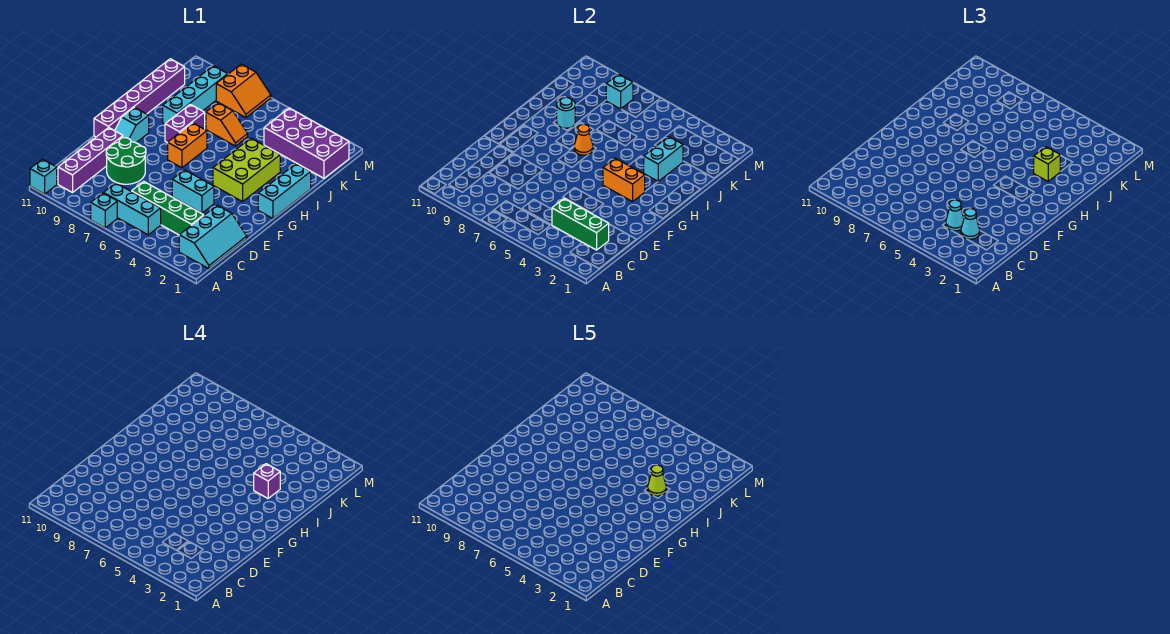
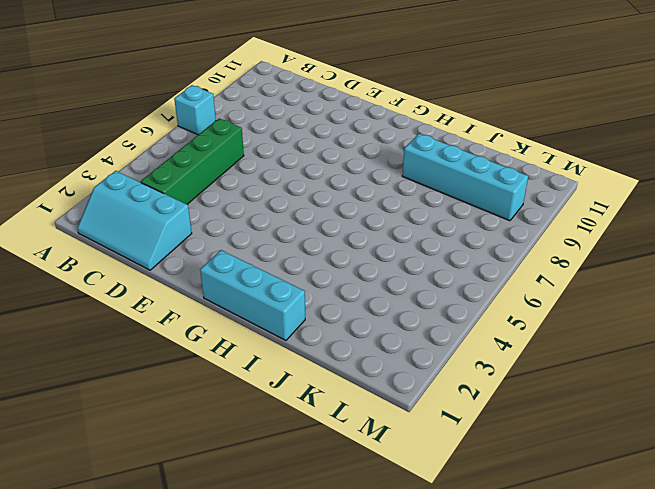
none -> cyan 1x1 brick [30,159,57,194]
none -> cyan 1x3 brick [104,183,161,235]
none -> purple 1x4 brick [58,127,123,193]

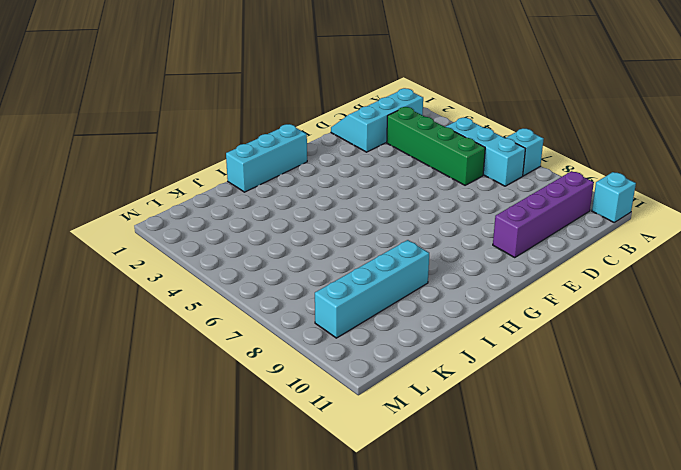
none -> green 2x2 round brick [106,138,146,184]
none -> cyan 1x2 brick [172,170,214,213]
none -> cyan 1x2 slope [115,107,149,143]

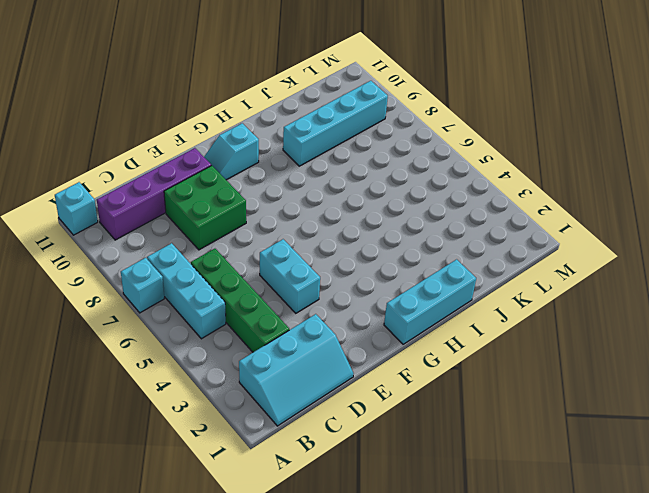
green 2x2 brick [164,165,246,250] -> green 2x2 round brick [106,138,146,184]
none -> purple 1x6 brick [94,59,185,137]
none -> lime 2x3 brick [213,138,280,202]
none -> orange 1x2 brick [168,123,207,168]

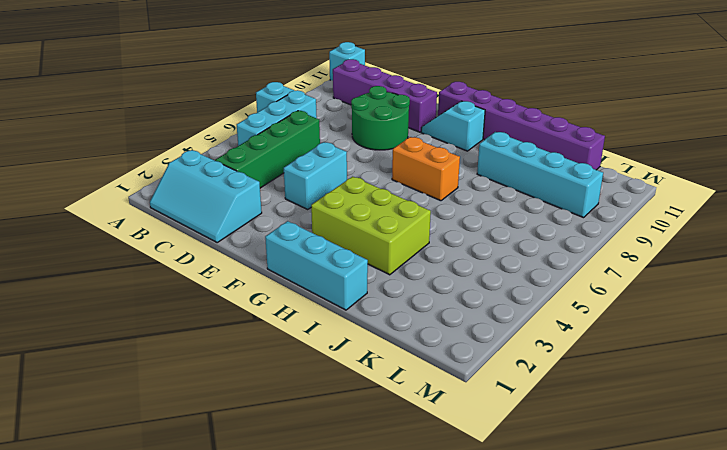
none -> purple 1x2 brick [165,104,205,143]
none -> orange 1x2 slope [206,103,248,146]
none -> purple 2x4 brick [264,108,349,178]

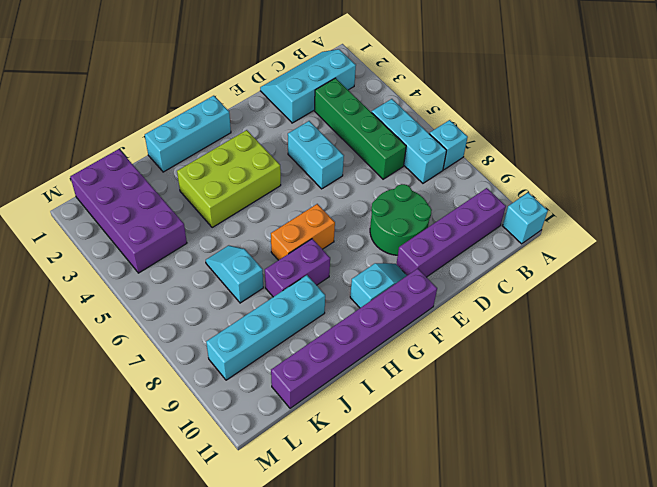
cyan 1x2 slope [206,245,263,303] -> orange 1x2 slope [206,103,248,146]
none -> orange 2x2 slope [216,64,271,118]
none -> green 1x3 brick [552,199,609,250]
none -> orange 1x2 brick [603,158,645,202]

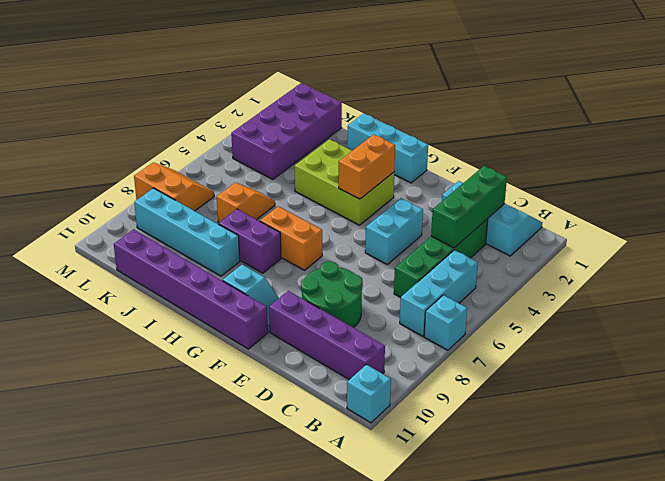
none -> orange 1x1 cone [574,124,593,155]
none -> cyan 1x2 brick [644,137,683,181]
none -> cyan 1x1 round brick [557,97,575,128]

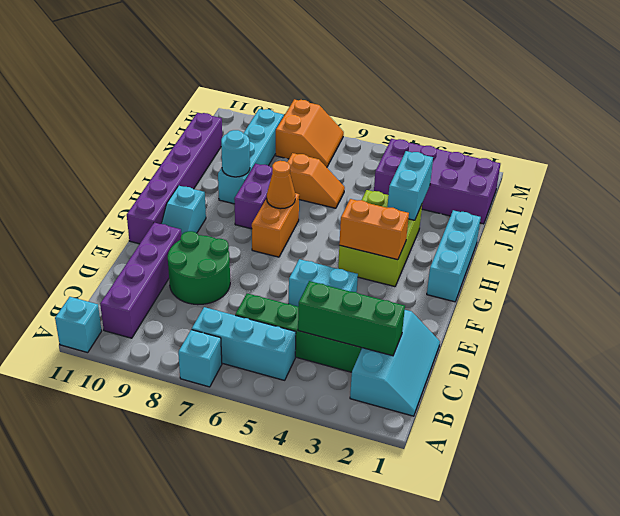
none -> cyan 1x1 brick [606,74,633,109]
none -> cyan 1x1 cone [961,209,980,239]
none -> cyan 1x1 cone [946,200,964,231]

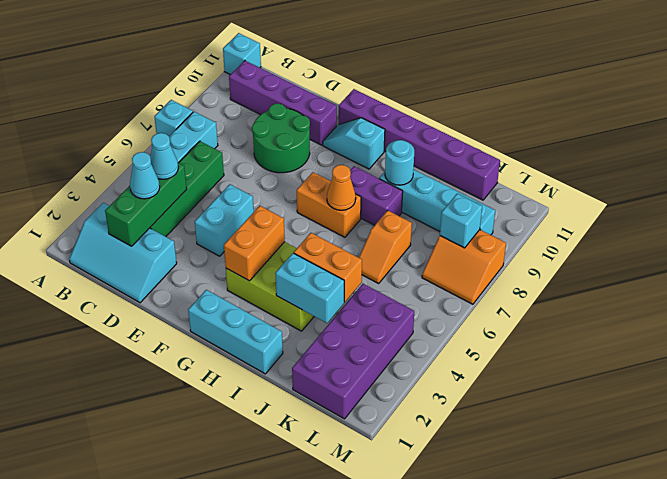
orange 1x2 brick [294,233,362,302] -> none
none -> lime 1x1 brick [1034,147,1060,181]
none -> purple 1x1 brick [254,464,280,498]
none -> lime 1x1 cone [648,465,666,496]

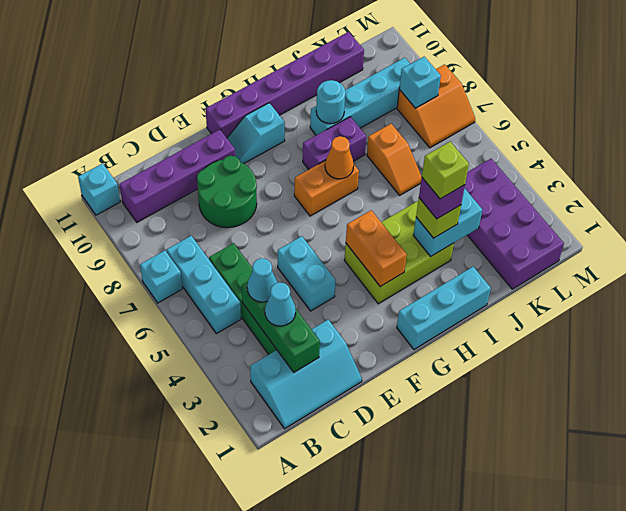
lime 1x1 brick [422,142,469,199] -> lime 1x1 cone [648,465,666,496]

